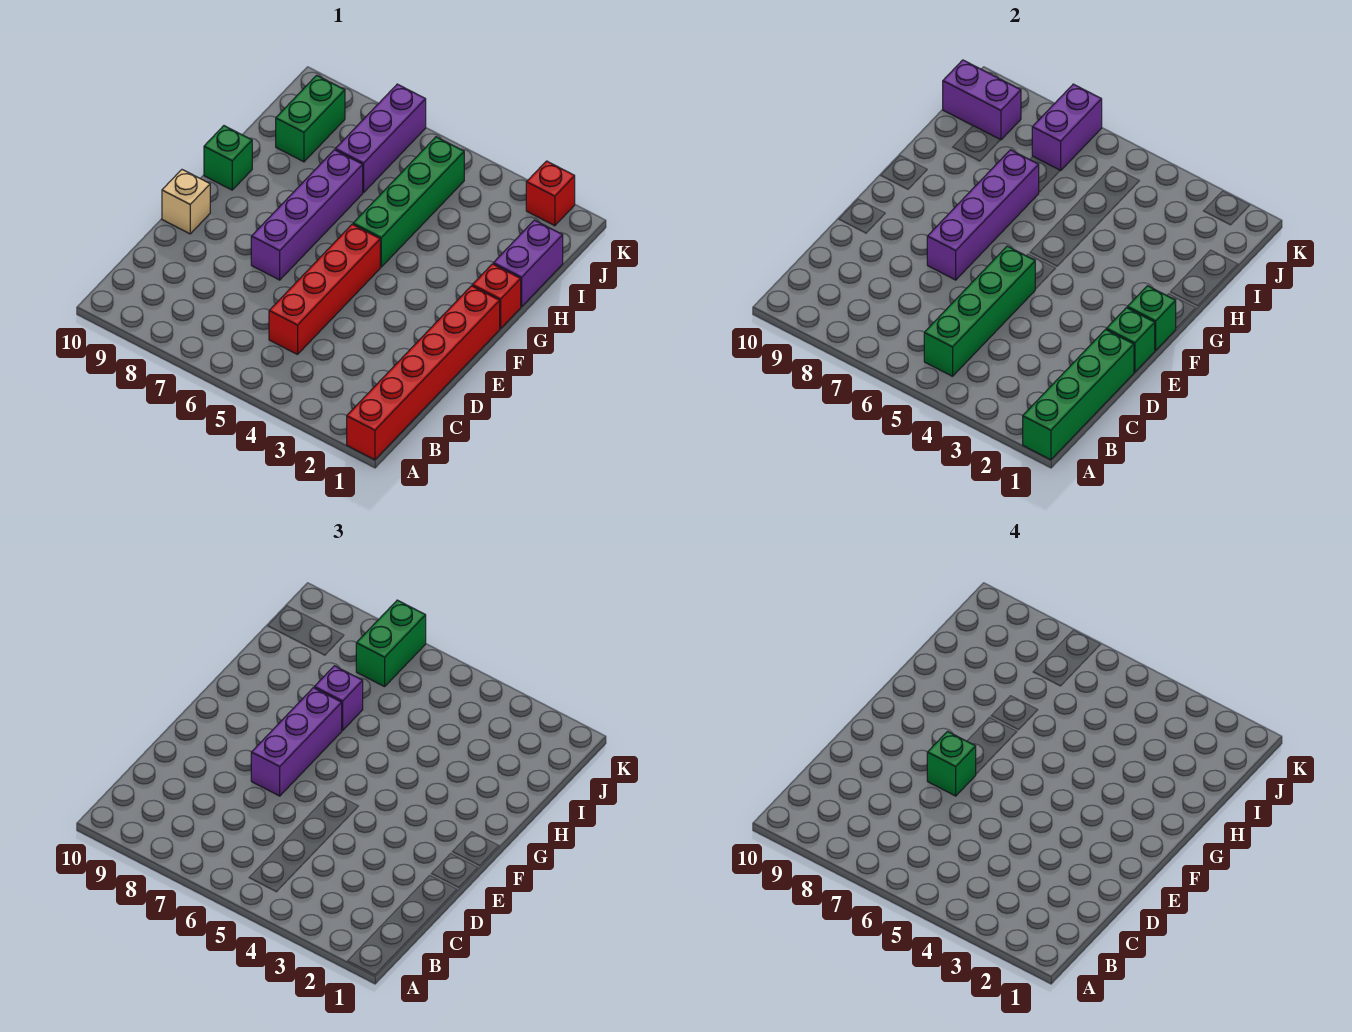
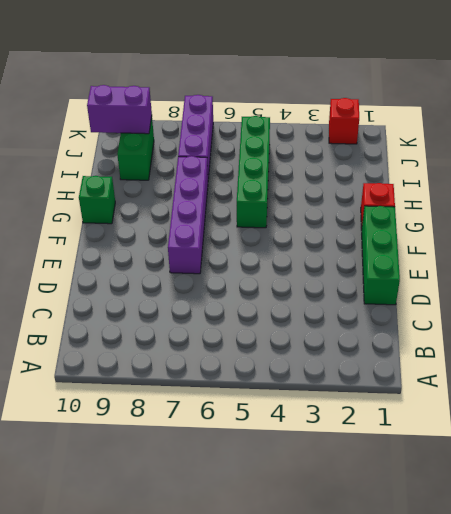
green 1x3 brick [362,206,400,305] -> red 1x6 brick [347,286,500,460]
none -> red 1x4 brick [269,224,380,355]
none -> tan 1x1 brick [162,170,210,234]
none -> purple 1x2 brick [493,220,563,307]

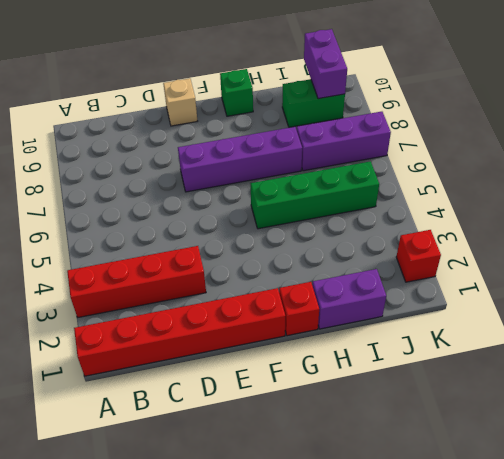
red 1x4 brick [67,246,206,317] -> red 1x4 brick moved to [269,224,380,355]
none -> green 1x4 brick [1023,330,1134,460]
none -> green 1x4 brick [924,246,1035,376]
none -> green 1x1 brick [1106,308,1155,372]

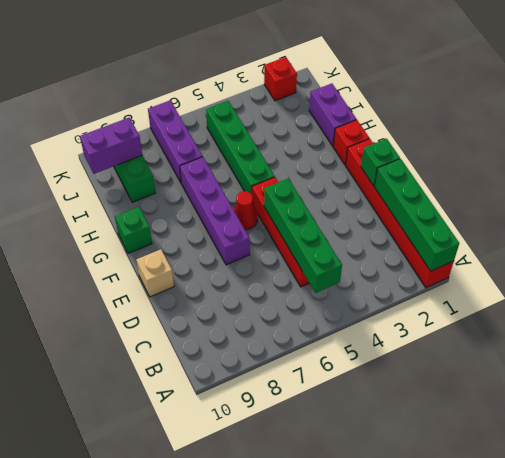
red 1x1 cone [234,191,258,230] -> none
none -> purple 1x4 brick [927,150,1039,280]
none -> green 1x1 brick [1127,286,1176,350]
none -> purple 1x2 brick [1032,84,1102,171]

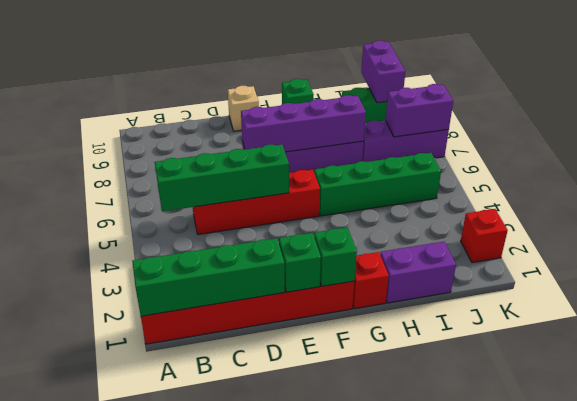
none -> purple 1x3 brick [251,688,342,796]
none -> purple 1x1 brick [314,666,363,730]
none -> green 1x2 brick [356,600,426,687]

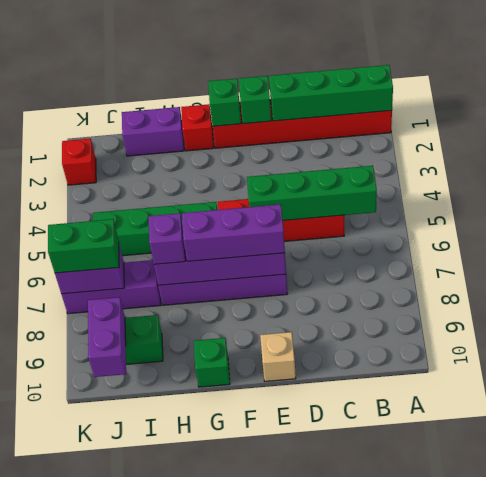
none -> green 1x1 brick [927,732,976,796]

